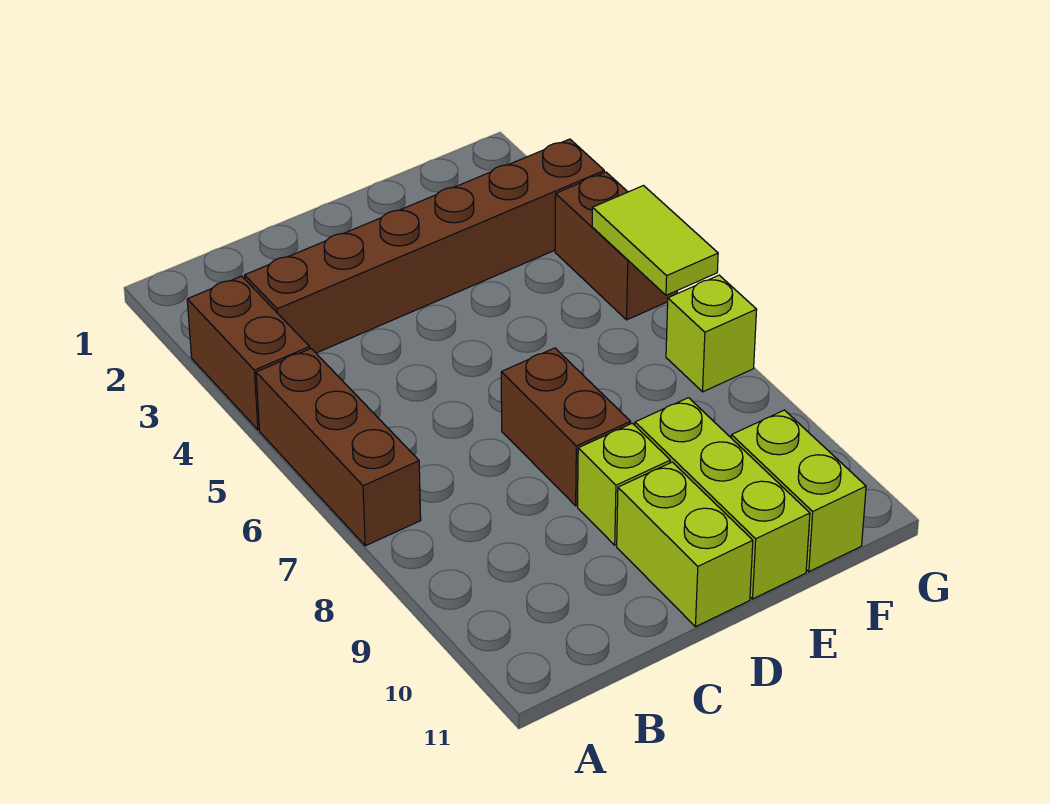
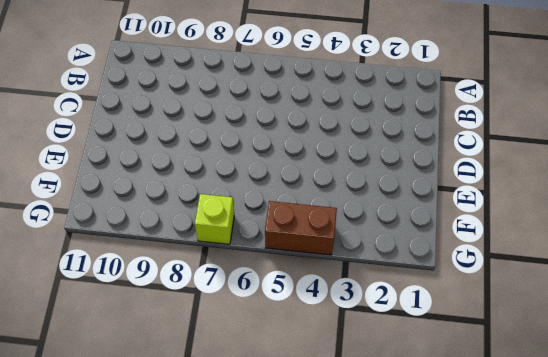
none -> brown 1x2 brick [187,276,310,430]
none -> brown 1x3 brick [256,349,421,546]

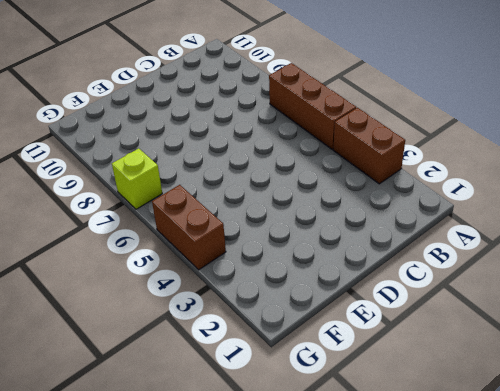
none -> brown 1x6 brick [245,139,604,353]
none -> brown 1x2 brick [501,348,631,506]

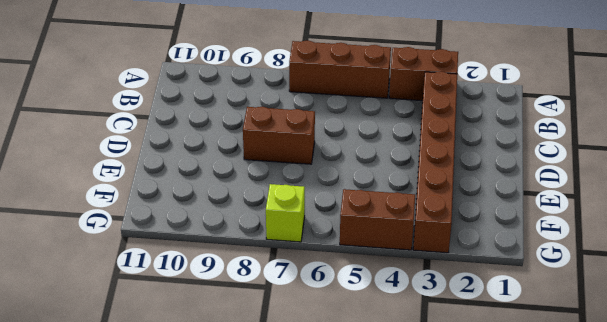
none -> lime 1x1 brick [578,423,670,545]
none -> lime 1x2 brick [617,462,753,627]

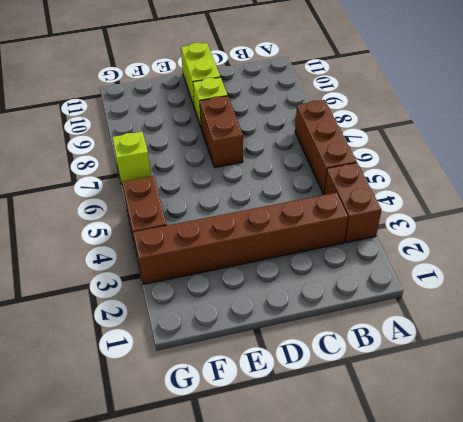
none -> lime 1x3 brick [635,398,810,599]
none -> lime 1x2 brick [731,410,866,572]

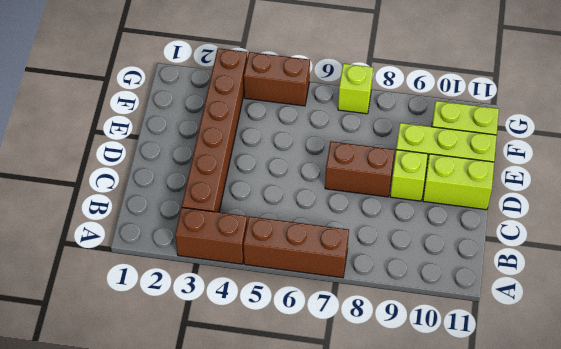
none -> lime 1x2 tile [592,186,718,295]

